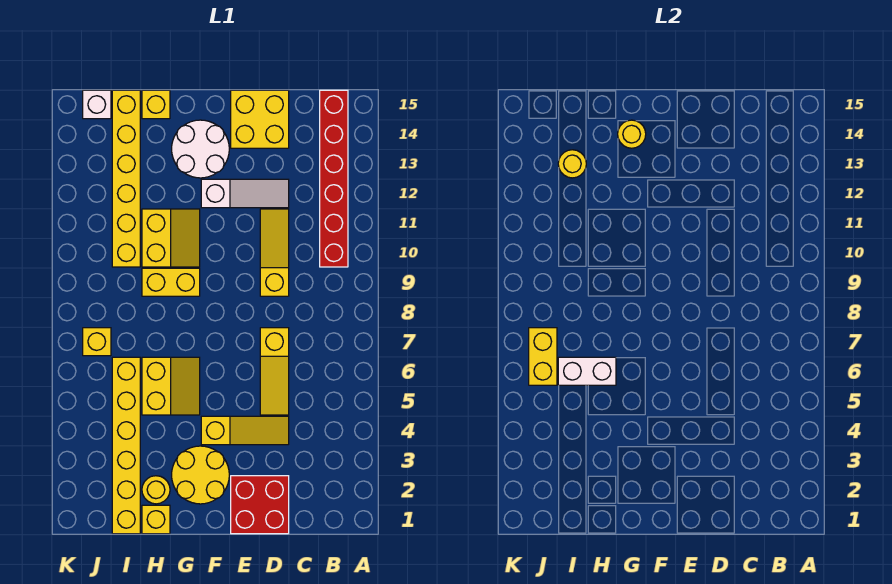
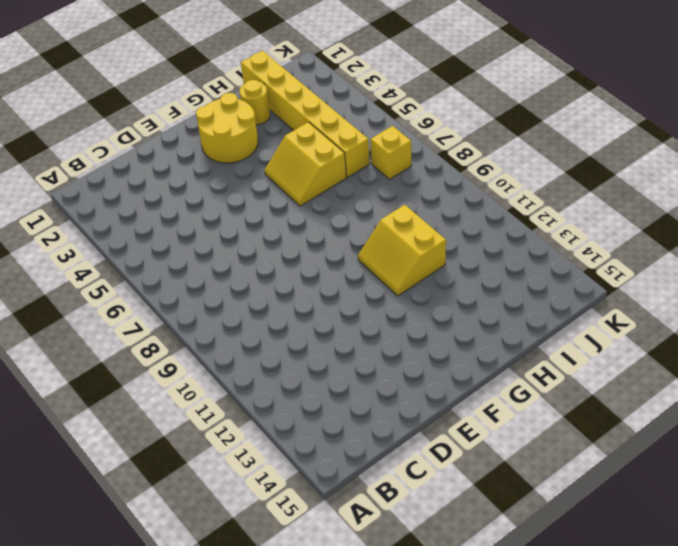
none -> red 1x6 brick [320,90,348,267]
none -> red 2x2 brick [231,476,289,534]
none -> yellow 1x3 slope [201,416,289,445]

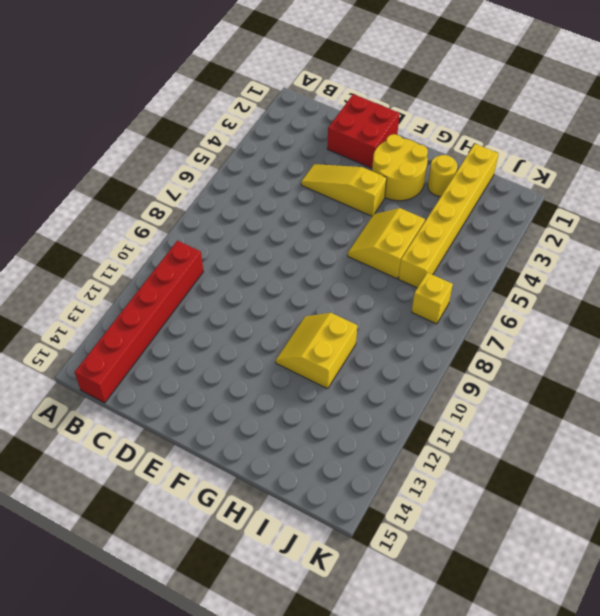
none -> yellow 1x3 slope [260,328,289,415]
none -> yellow 1x3 slope [260,209,289,296]
none -> white 1x3 slope [201,179,289,208]

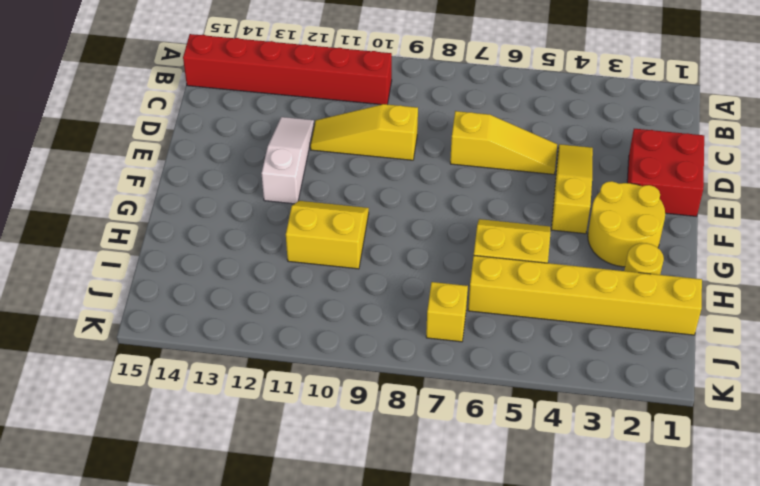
none -> yellow 2x2 brick [231,90,289,148]
none -> white 2x2 round brick [172,120,229,178]
none -> yellow 1x2 brick [142,268,200,296]

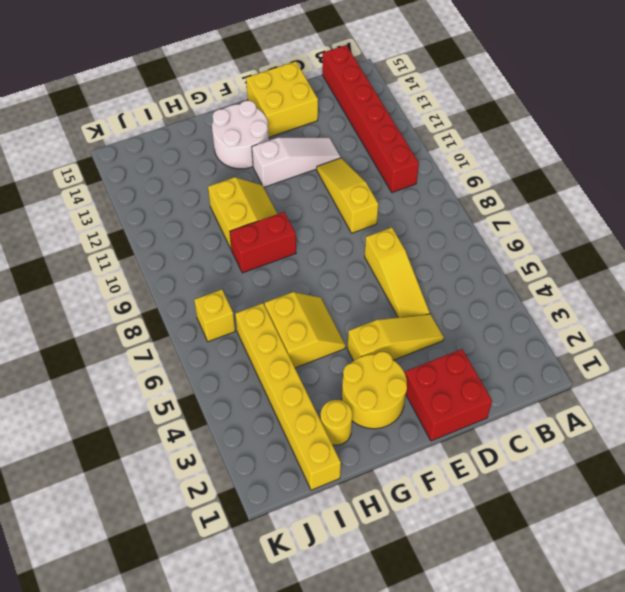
red 1x2 brick [230,212,296,273] -> yellow 1x2 brick [142,268,200,296]
none -> yellow 1x1 brick [142,505,170,534]
none -> yellow 1x1 brick [142,90,170,119]
none -> yellow 1x6 brick [112,90,140,267]

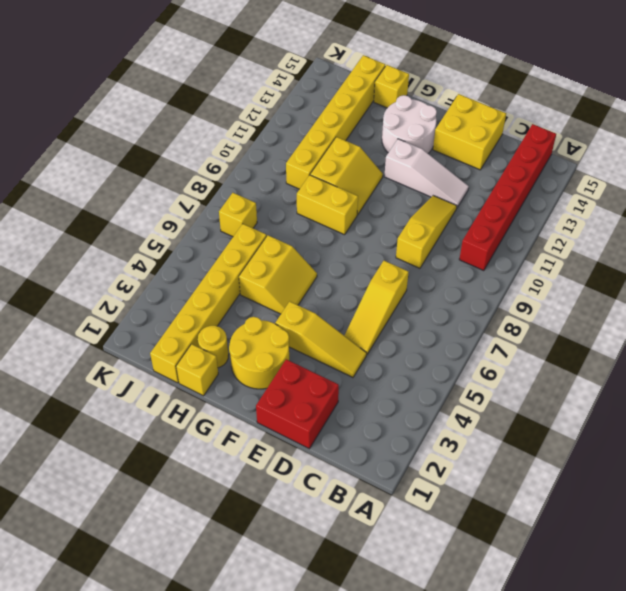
none -> white 1x1 brick [83,90,111,119]
none -> yellow 1x1 round brick [618,120,646,148]
none -> white 1x2 brick [558,357,616,385]

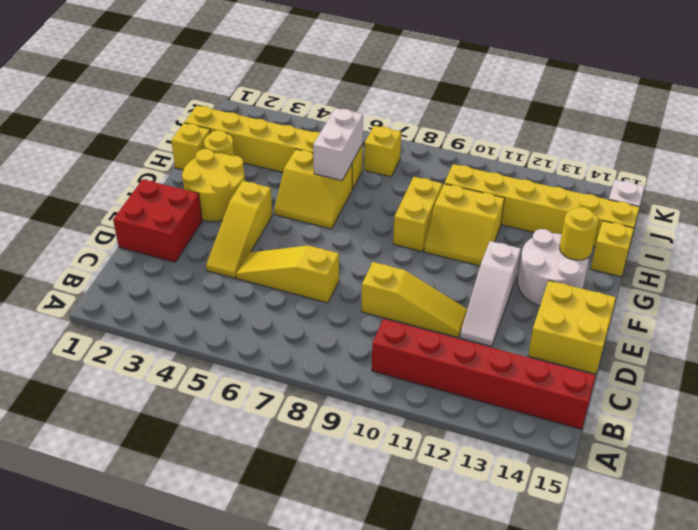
none -> yellow 1x1 round brick [558,150,586,178]
none -> yellow 1x2 brick [529,328,557,385]

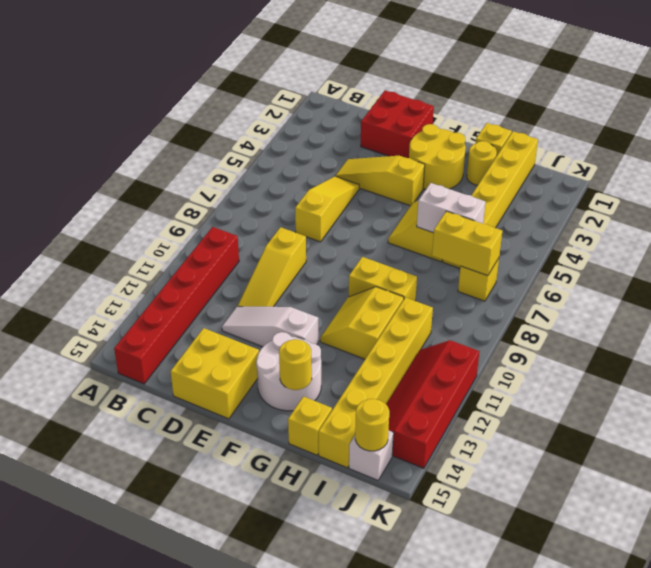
yellow 1x2 brick [432,211,502,276] -> yellow 1x2 brick turned to [529,328,557,385]
red 2x4 slope [386,340,479,468] -> none
yellow 1x1 round brick [355,399,389,451] -> yellow 1x1 round brick moved to [558,150,586,178]

